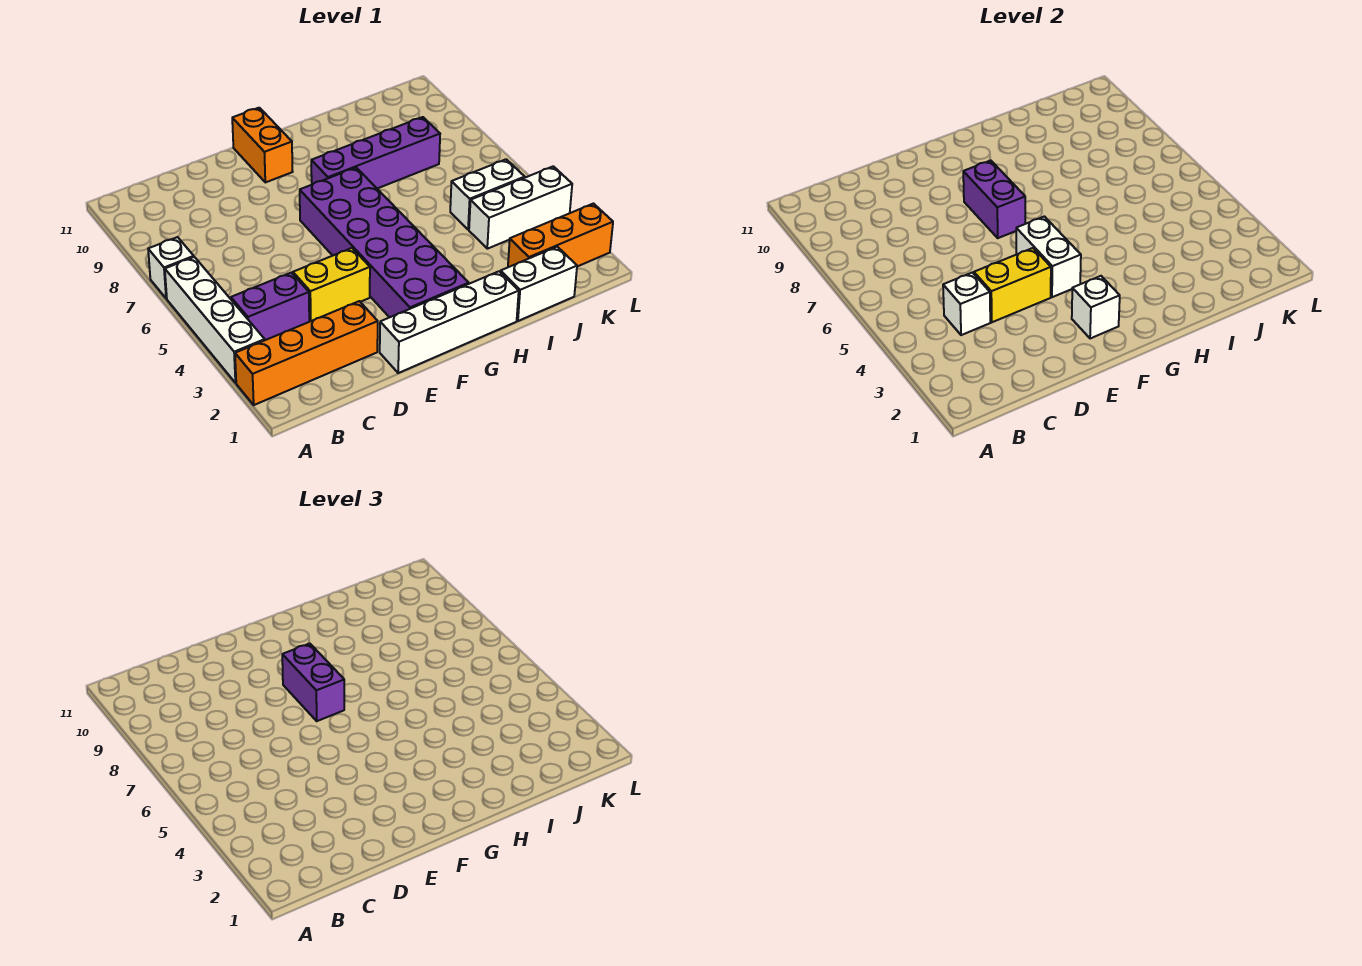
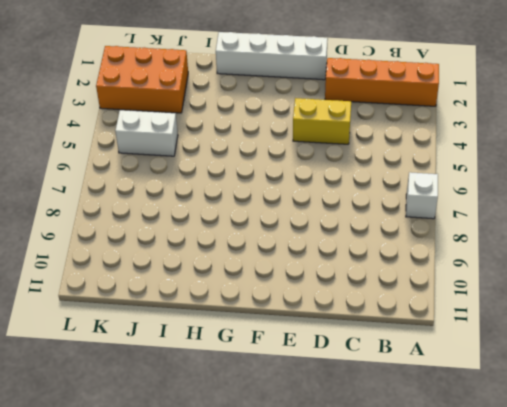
orange 2x3 brick [96,46,188,113] -> orange 1x3 brick [508,204,613,267]
none -> white 1x4 brick [165,257,265,383]
none -> purple 1x2 brick [231,273,309,340]
none -> purple 2x6 brick [300,168,469,317]

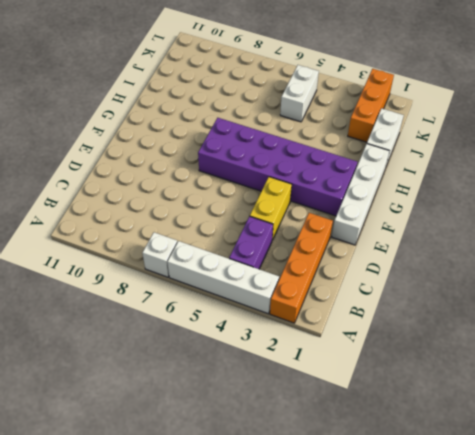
none -> orange 1x2 brick [232,108,293,182]
none -> purple 1x4 brick [311,117,440,188]
none -> white 1x3 brick [469,166,572,249]

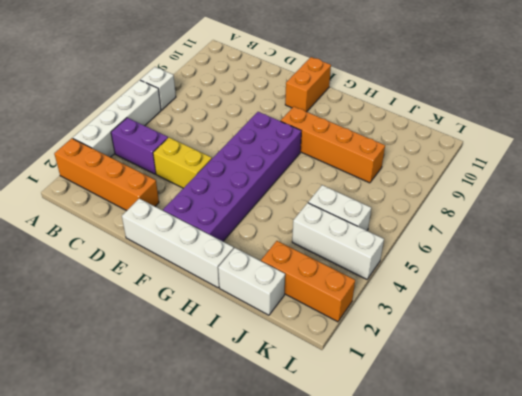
orange 1x4 brick [281,107,385,183] -> purple 1x4 brick [311,117,440,188]
none -> white 1x1 brick [943,273,990,335]
none -> yellow 1x2 brick [974,248,1051,322]
none -> white 1x1 brick [1072,276,1120,339]

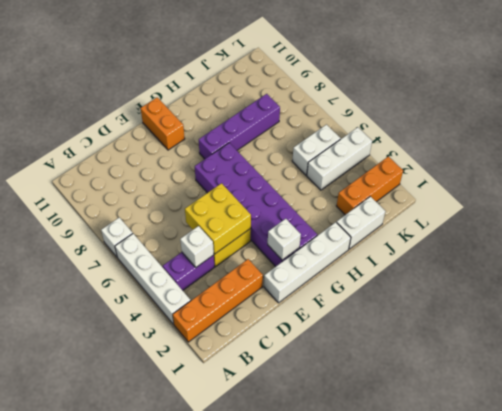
yellow 2x2 brick [185,183,251,254] -> yellow 1x2 brick [974,248,1051,322]
none -> white 1x2 brick [1016,216,1081,297]
none -> purple 1x2 brick [963,161,1025,238]
none -> purple 1x2 brick [282,644,344,721]

